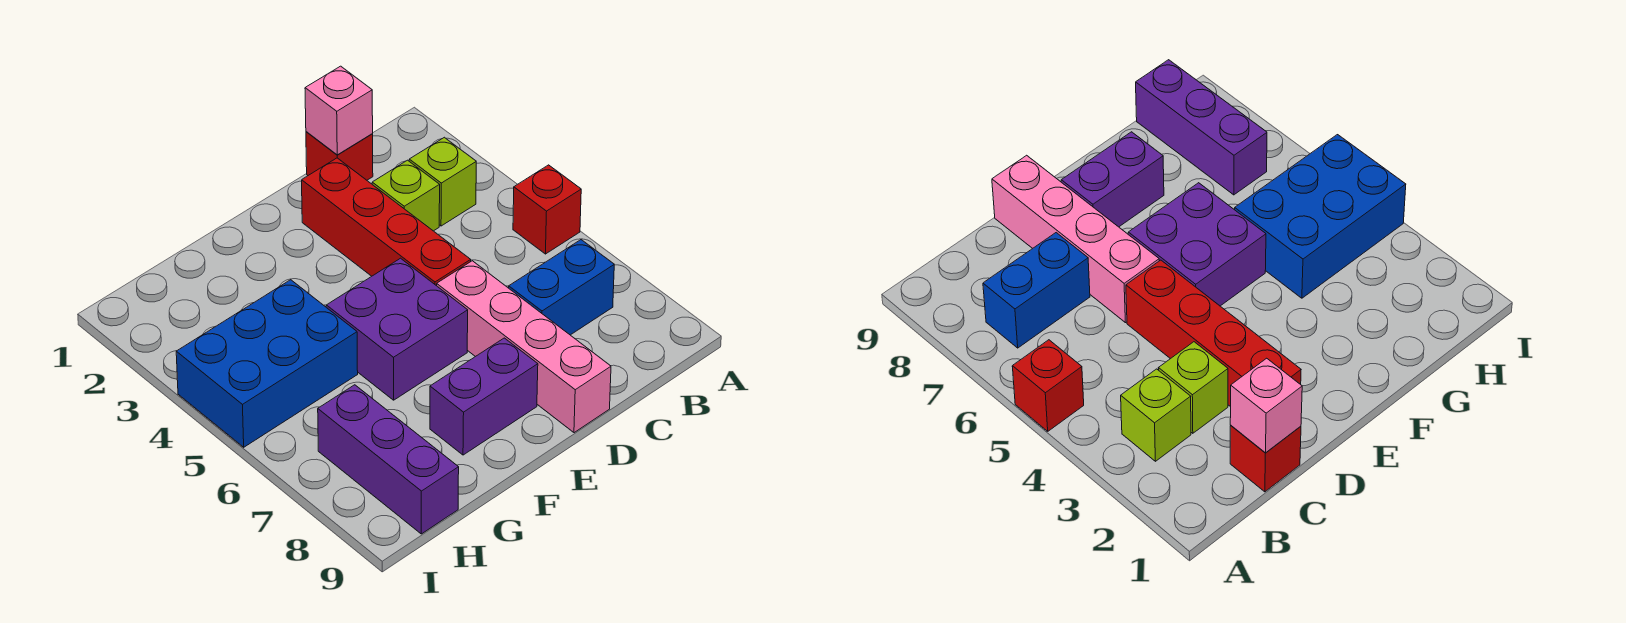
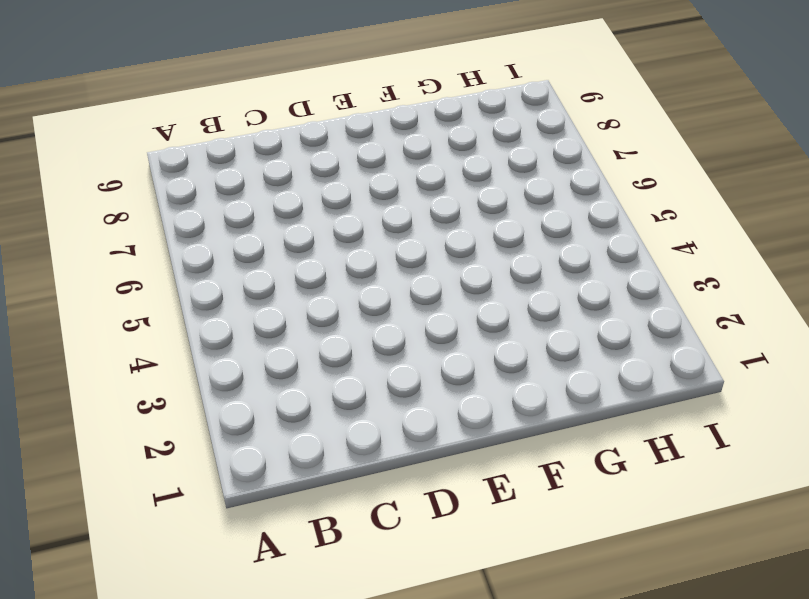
none -> red 1x1 brick [513,165,581,254]
none -> lime 1x1 brick [409,137,476,226]
none -> blue 1x2 brick [509,240,614,335]

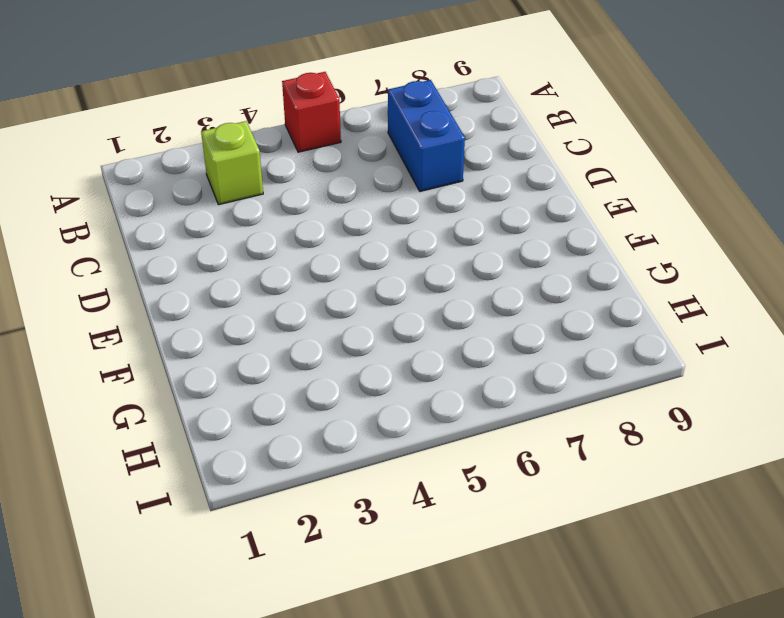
none -> red 1x1 brick [306,132,373,180]
none -> lime 1x1 brick [372,160,440,231]
none -> red 1x4 brick [302,158,471,286]

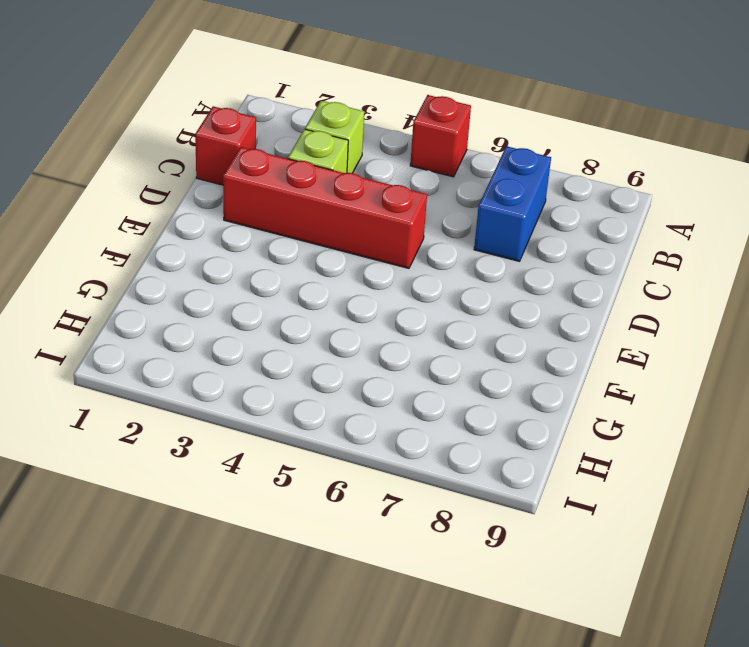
none -> pink 1x4 brick [437,261,611,433]
none -> purple 2x2 brick [326,258,468,400]
none -> purple 1x2 brick [430,338,538,455]

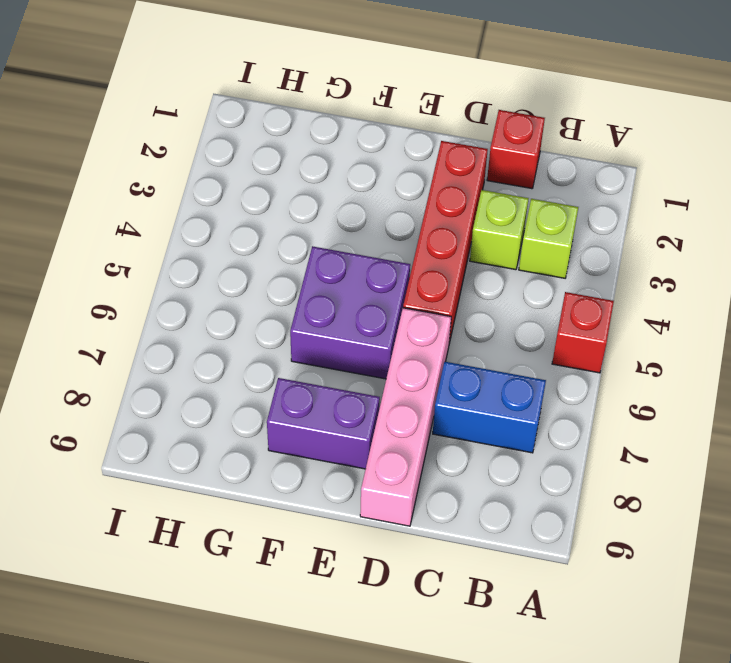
none -> blue 2x3 brick [176,280,358,447]
none -> purple 1x3 brick [318,385,459,534]
none -> pink 1x1 brick [305,66,373,155]

